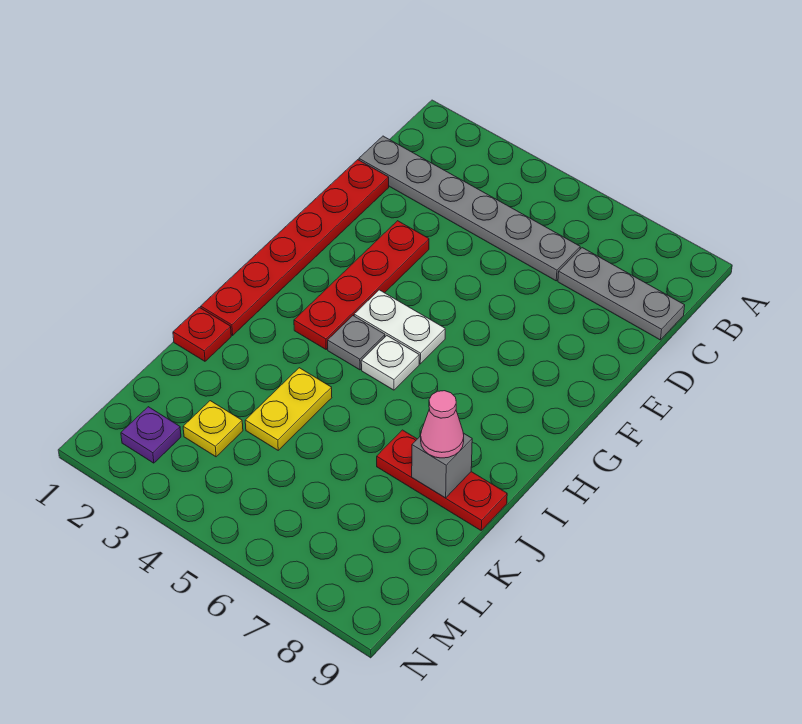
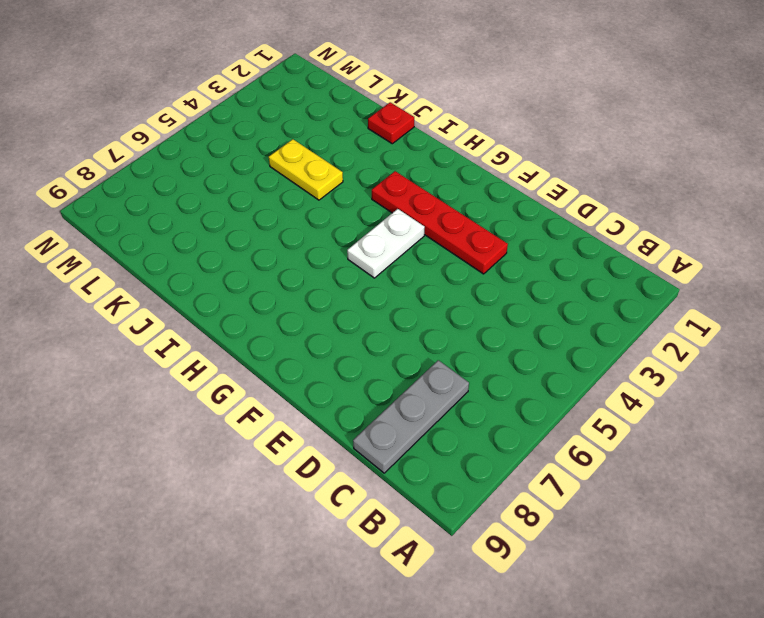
none -> grey 1x6 plate [359,136,580,281]
none -> red 1x6 plate [201,160,389,335]
none -> grey 1x1 plate [328,316,385,370]

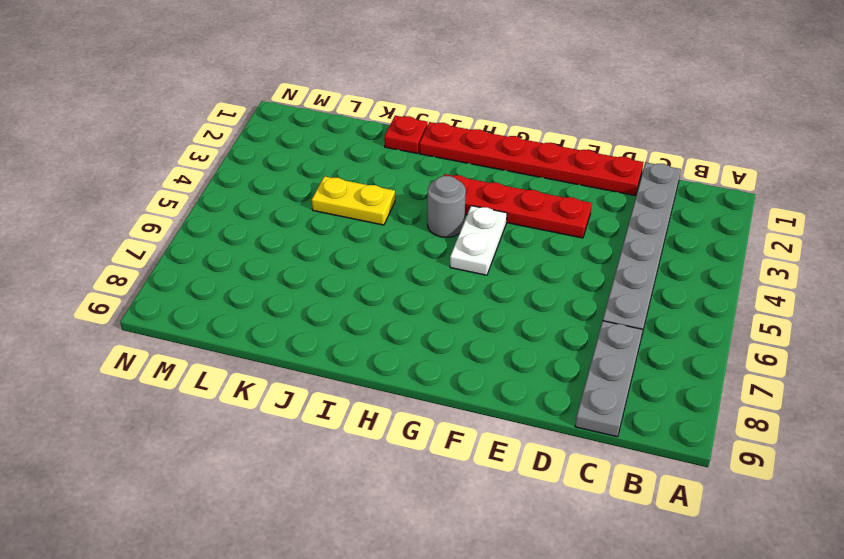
grey 1x1 round brick [428,176,466,237] -> grey 1x1 plate [328,316,385,370]
none -> white 1x1 plate [361,336,419,390]
none -> red 1x3 plate [377,430,507,530]
none -> yellow 1x1 plate [183,401,243,457]

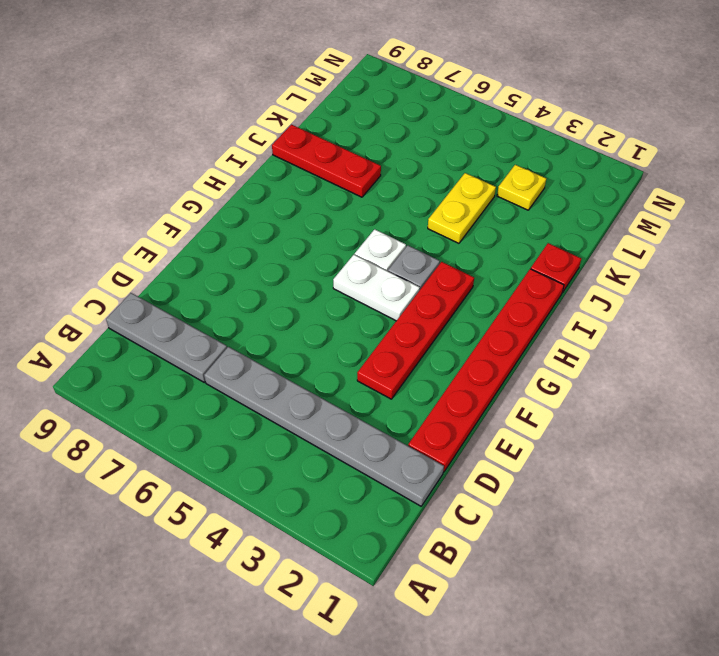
none -> purple 1x1 plate [121,407,181,463]
none -> grey 1x1 brick [412,433,472,498]
none -> pink 1x1 cone [421,391,464,458]

